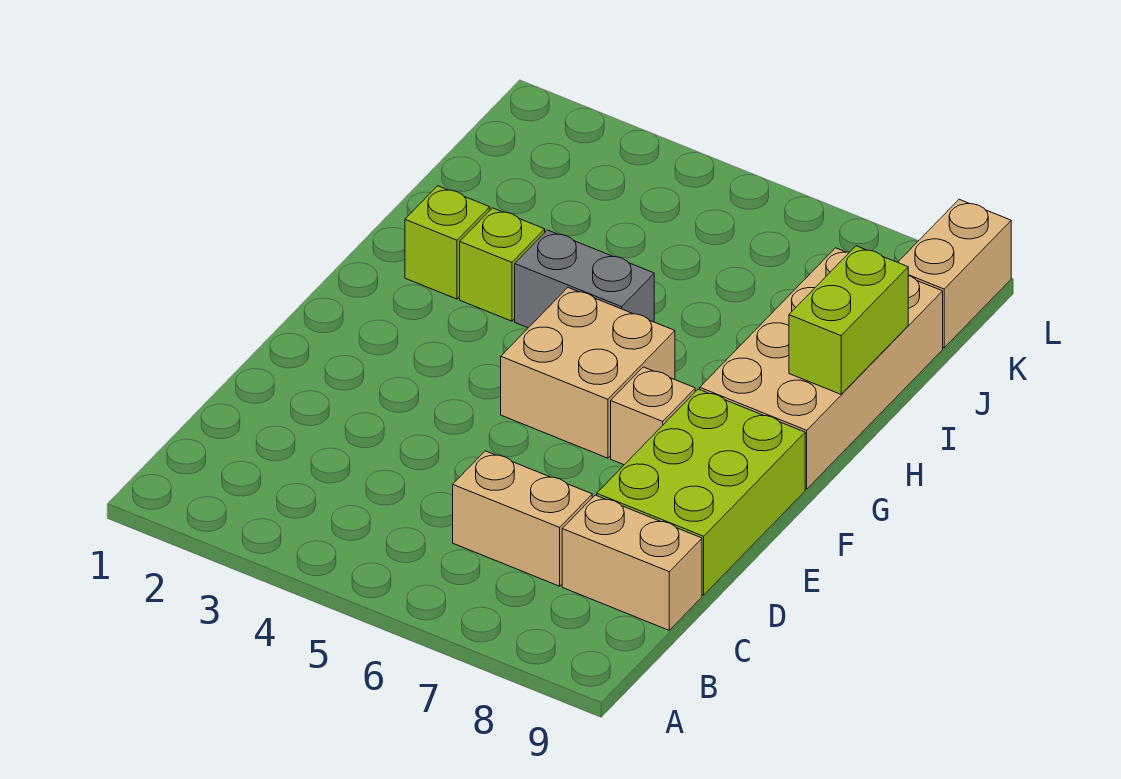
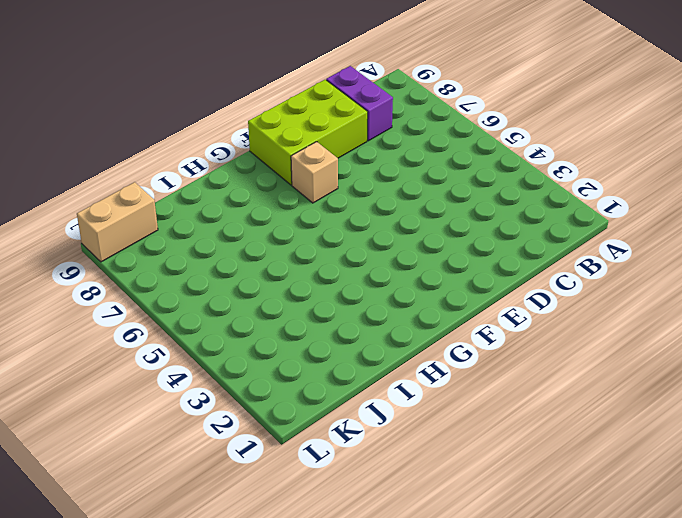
purple 1x2 brick [326,66,393,141] -> tan 1x2 brick [562,495,702,630]
none -> tan 1x2 brick [453,451,592,586]
none -> tan 2x2 brick [501,288,675,458]

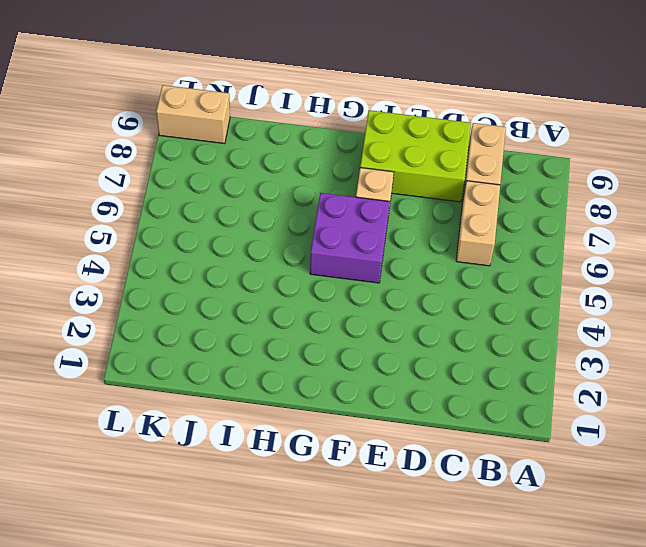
purple 2x2 brick [310,193,390,283] -> tan 2x2 brick [501,288,675,458]
none -> tan 2x4 brick [700,248,943,489]
none -> lime 1x1 brick [405,186,490,299]

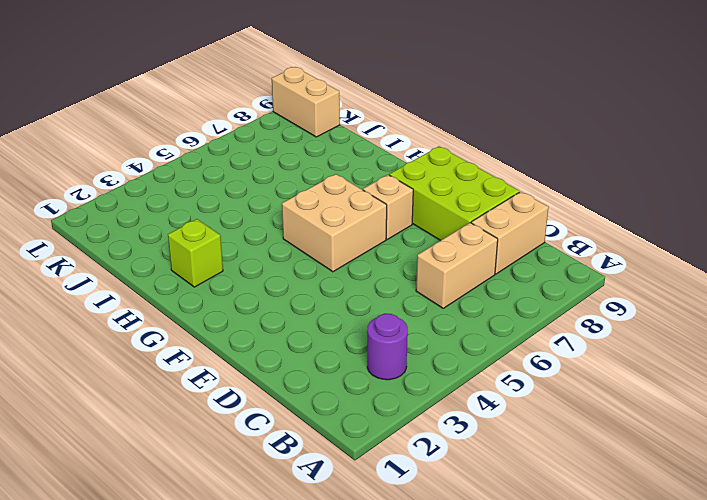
purple 1x1 round brick [367,314,408,380] -> none
none -> tan 2x4 brick [700,248,943,489]
none -> lime 1x1 brick [460,208,545,321]

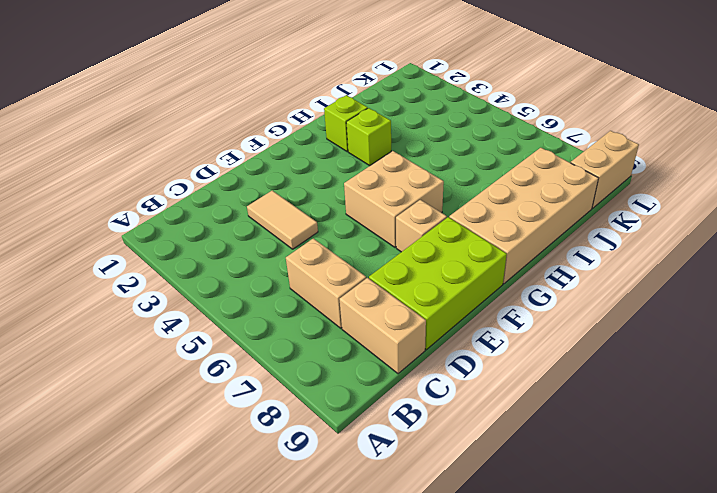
tan 1x2 tile [247,191,318,249] -> none
none -> grey 1x2 brick [515,230,654,328]
none -> lime 1x2 brick [789,246,908,394]

